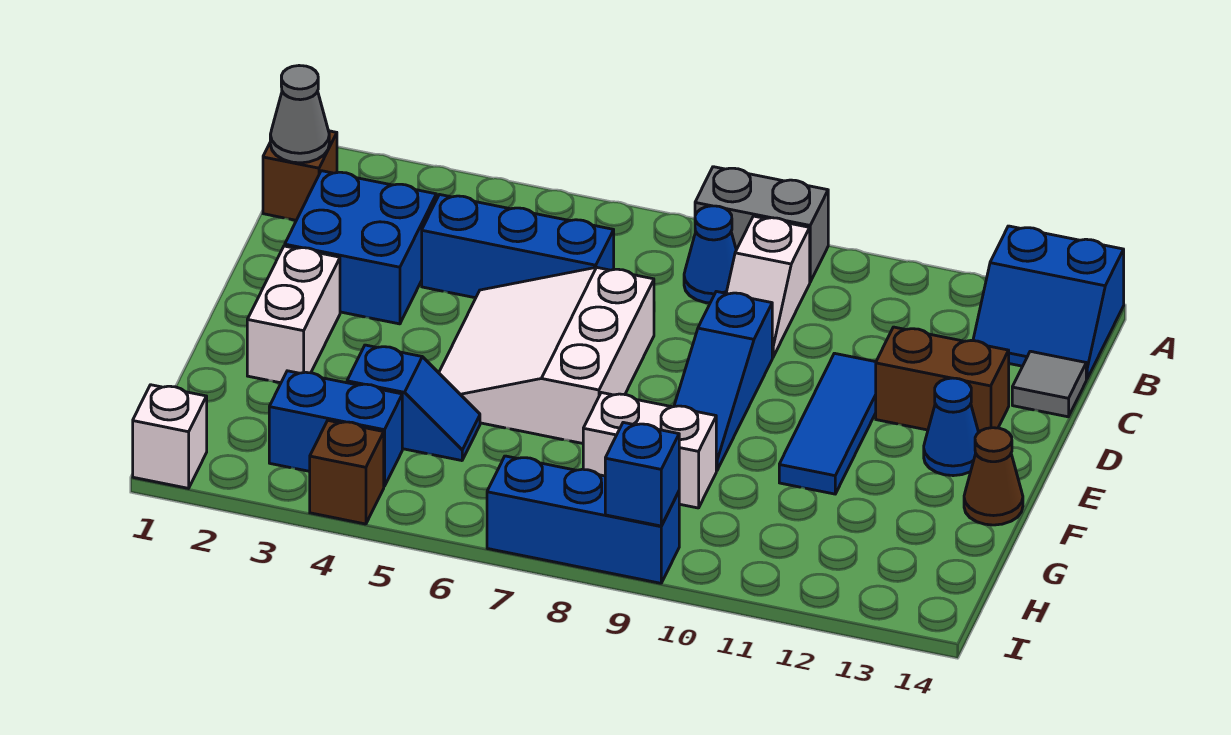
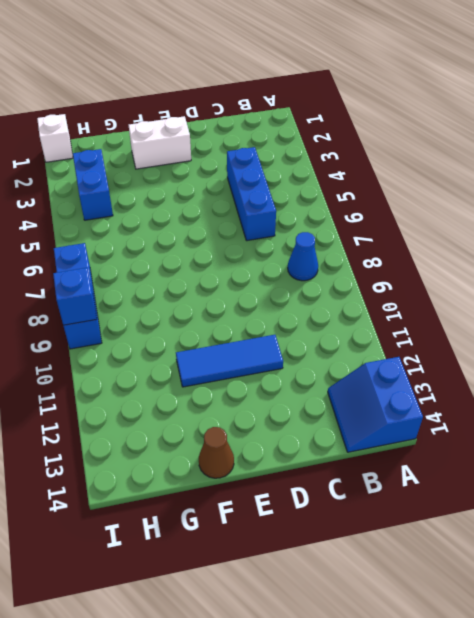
none -> grey 1x2 brick [695,167,828,282]
none -> brown 1x1 brick [263,131,337,220]
none -> white 1x2 slope [726,216,810,357]

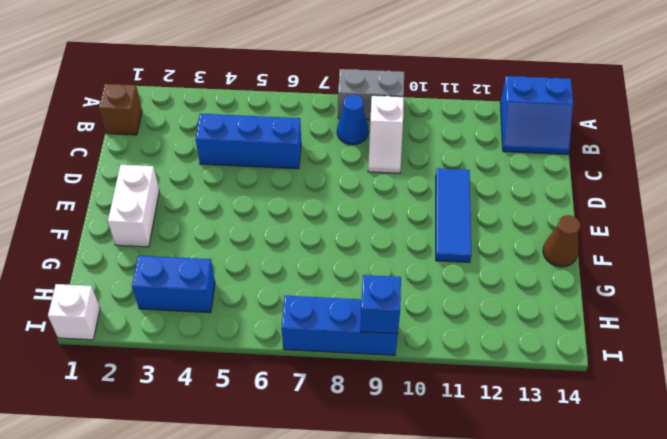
none -> blue 2x2 brick [285,171,437,324]
none -> grey 1x1 tile [1012,351,1086,417]
none -> white 3x3 slope [439,267,654,443]

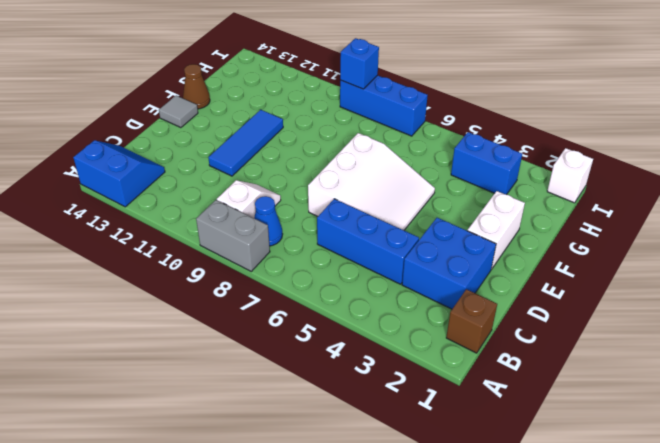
grey 1x1 tile [159,96,198,128] -> grey 1x1 tile moved to [1012,351,1086,417]
none -> blue 1x3 slope [674,291,772,470]
none -> brown 1x2 brick [876,327,1009,432]
none -> blue 1x1 cone [924,378,979,476]

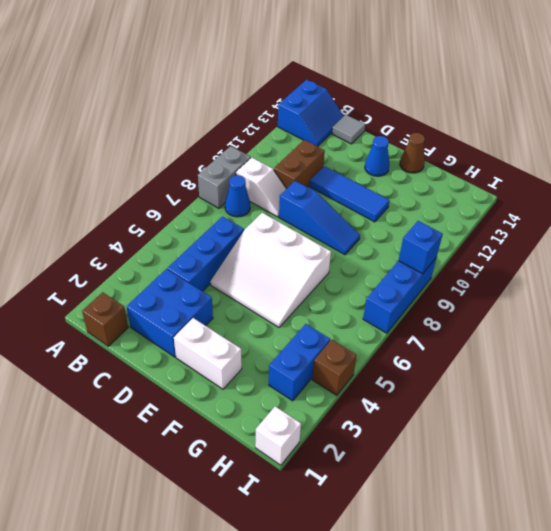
brown 1x2 brick [274,140,325,189] -> brown 1x2 brick moved to [876,327,1009,432]
none -> blue 1x2 slope [347,345,480,461]
none -> white 1x2 brick [583,393,716,508]
none -> grey 1x1 cone [270,66,329,163]

